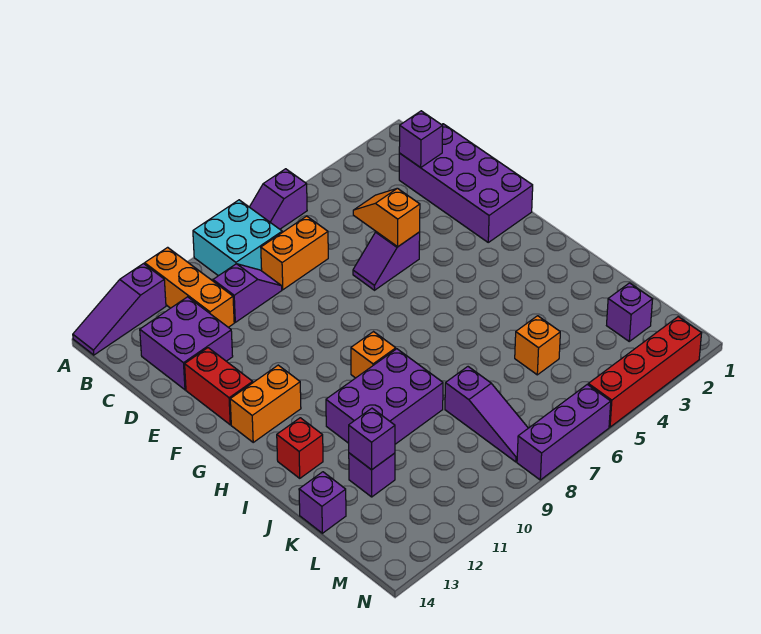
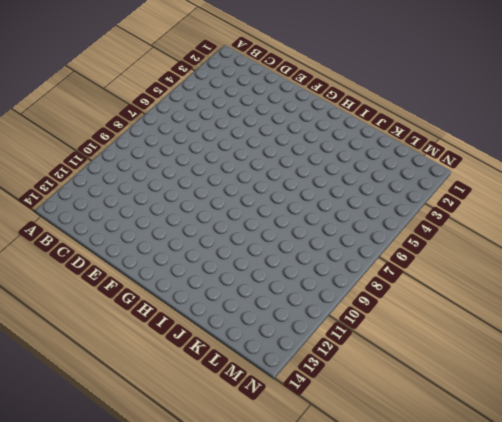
none -> purple 1x2 slope [250,169,307,229]
none -> cyan 2x2 brick [193,200,282,276]
none -> orange 1x3 brick [145,247,234,327]

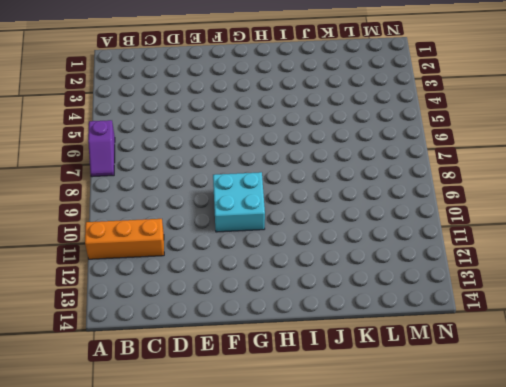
cyan 2x2 brick [213,172,265,232] -> cyan 2x2 brick moved to [193,200,282,276]
none -> purple 1x3 slope [73,264,166,355]
none -> purple 2x4 brick [399,124,533,242]
none -> orange 1x2 brick [261,216,328,290]

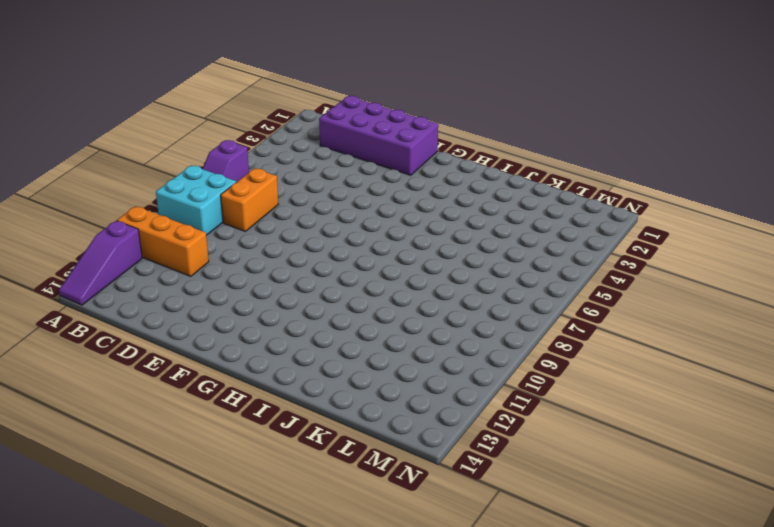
none -> purple 1x2 slope [213,264,282,322]
none -> purple 2x2 brick [140,297,233,390]
none -> purple 1x2 slope [353,232,420,290]

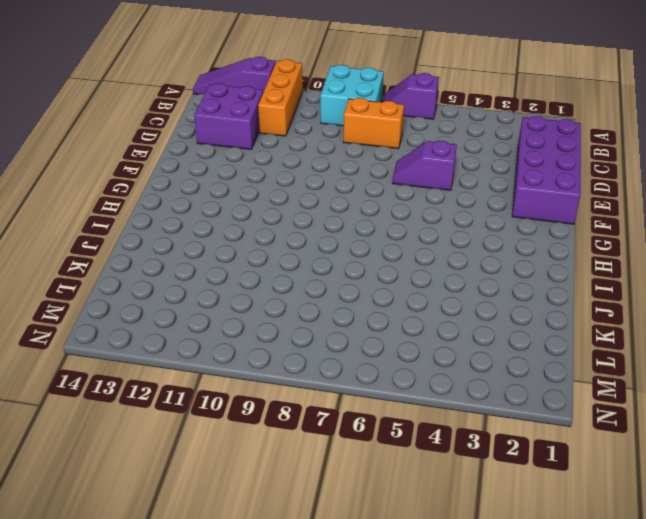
none -> purple 1x2 slope [213,264,282,322]
none -> red 1x2 brick [185,348,253,425]
none -> orange 1x2 brick [230,365,301,442]

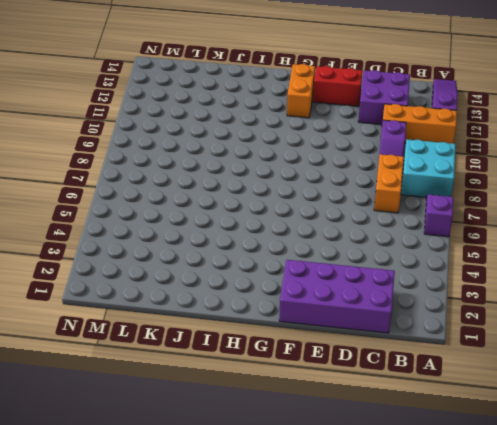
none -> purple 1x2 slope [353,232,420,290]
none -> orange 1x1 brick [351,332,396,378]
none -> purple 2x3 brick [326,349,443,444]

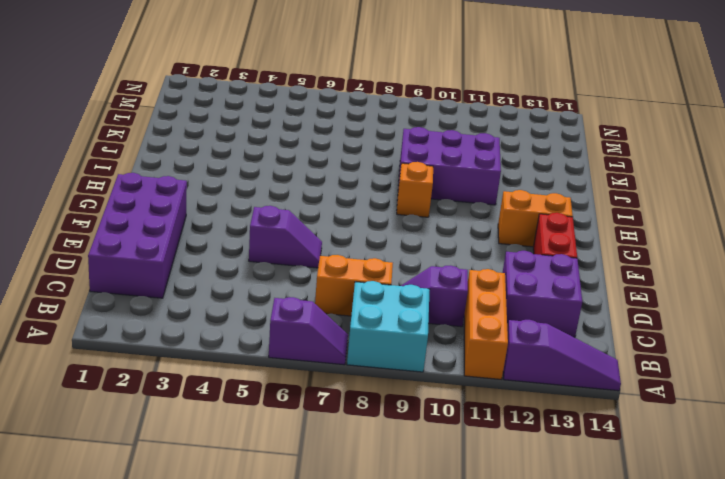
none -> red 1x1 brick [277,418,323,478]
none -> orange 1x1 brick [515,316,560,375]
none -> purple 1x3 slope [445,367,528,462]

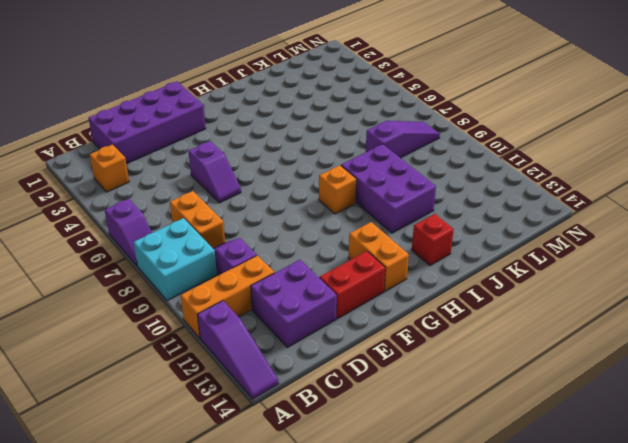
orange 1x1 brick [90,145,129,192] -> orange 1x1 brick moved to [515,316,560,375]
none -> purple 1x1 brick [349,453,395,497]
none -> purple 1x1 brick [299,472,346,533]
none -> purple 1x1 brick [607,283,653,341]

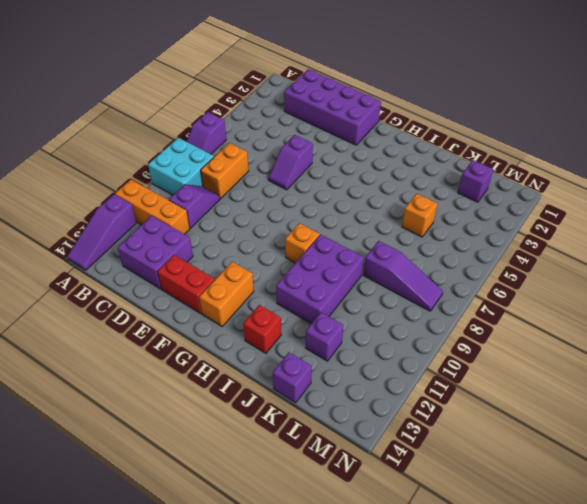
none -> red 1x4 brick [588,317,702,427]
none -> purple 1x3 brick [517,384,611,480]
none -> purple 1x1 brick [399,111,443,168]

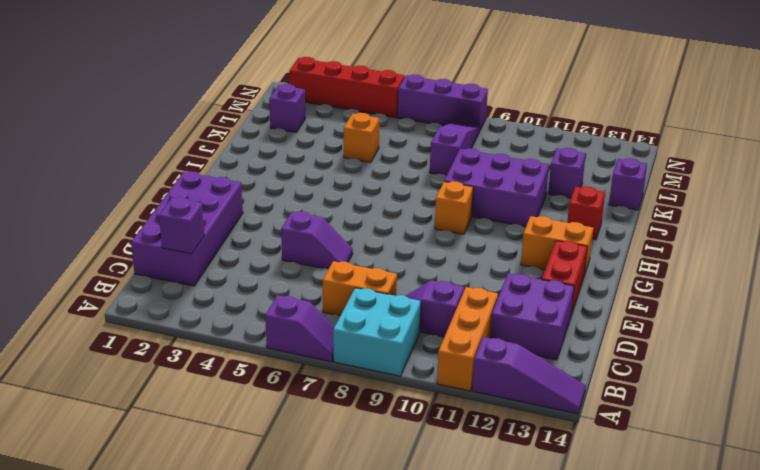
none -> orange 1x2 slope [353,188,420,247]
none -> purple 1x1 brick [349,408,395,470]

